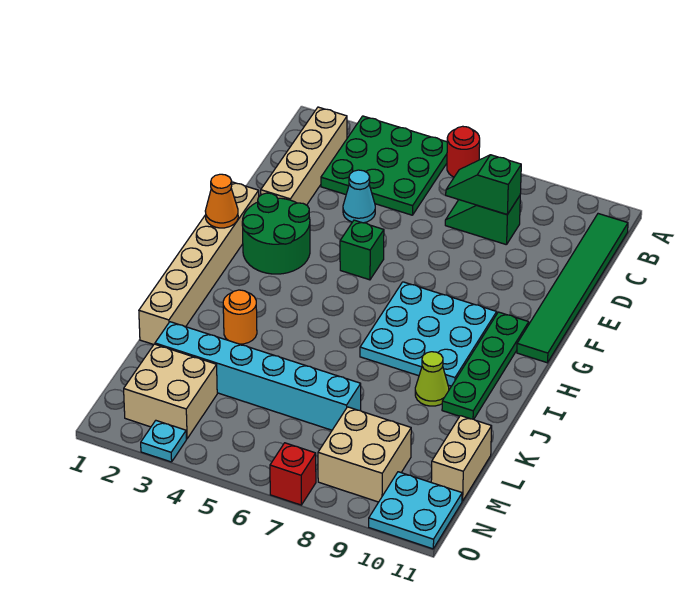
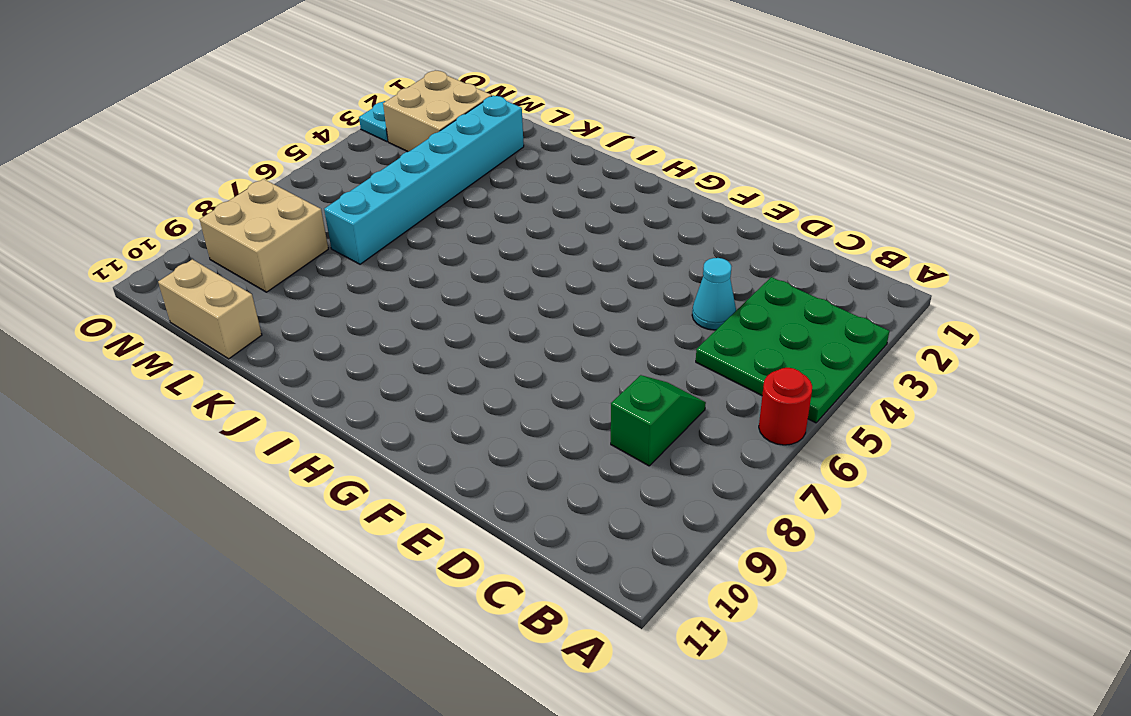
none -> tan 1x4 brick [261,107,347,205]
none -> green 1x6 tile [517,214,628,363]
none -> tan 1x6 brick [139,182,259,345]

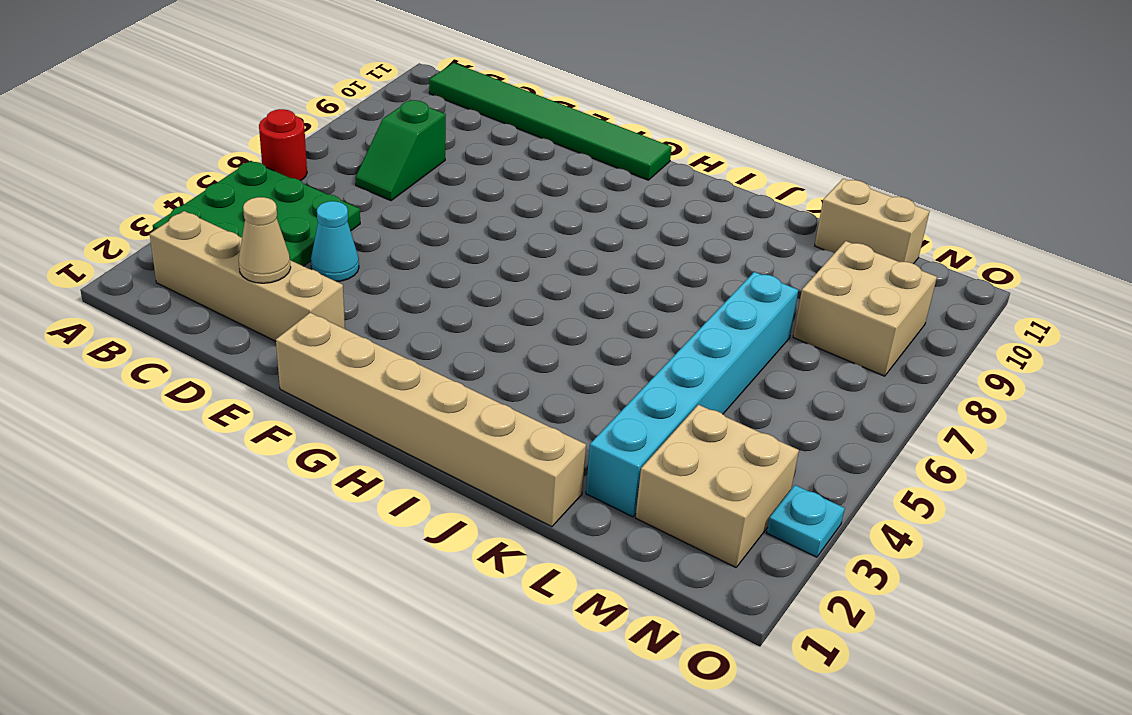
tan 1x1 cone [239,197,291,283] -> none
none -> green 2x2 round brick [242,193,310,274]
none -> green 1x1 brick [340,220,384,280]
none -> cyan 3x3 plate [360,282,497,386]

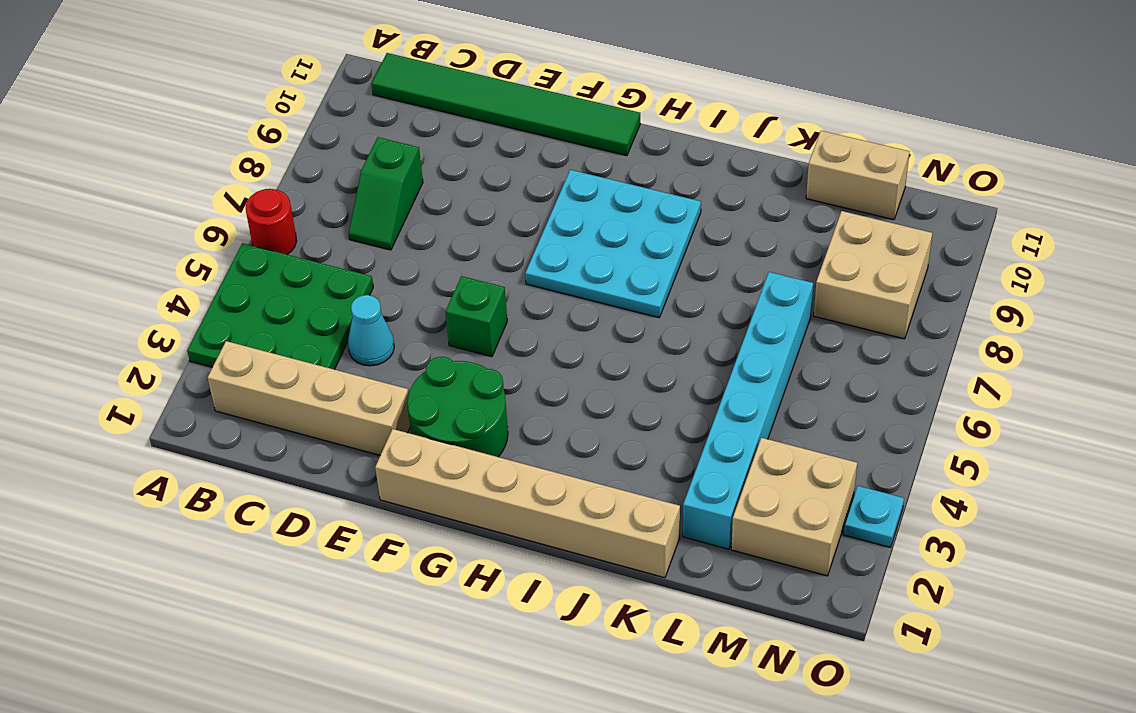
none -> green 1x4 plate [442,312,529,419]
none -> orange 1x1 round brick [223,290,257,344]
none -> lime 1x1 cone [415,352,449,406]

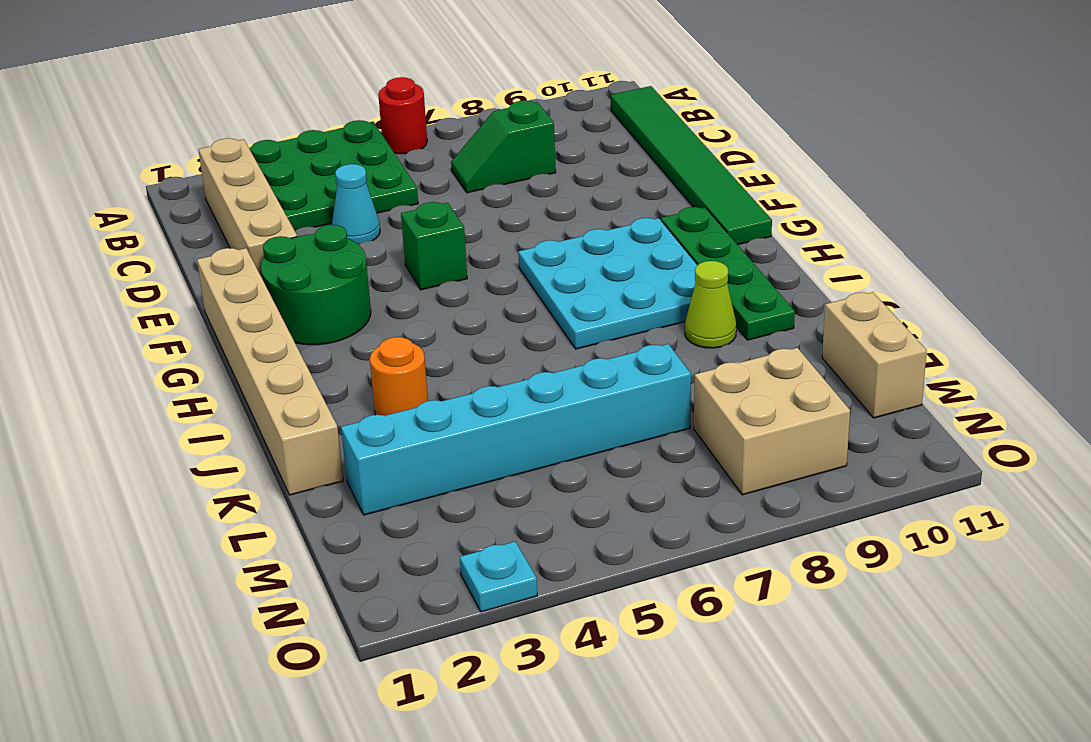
none -> tan 2x2 brick [124,344,217,439]
none -> cyan 2x2 plate [369,472,462,549]
none -> red 1x1 brick [270,443,316,505]

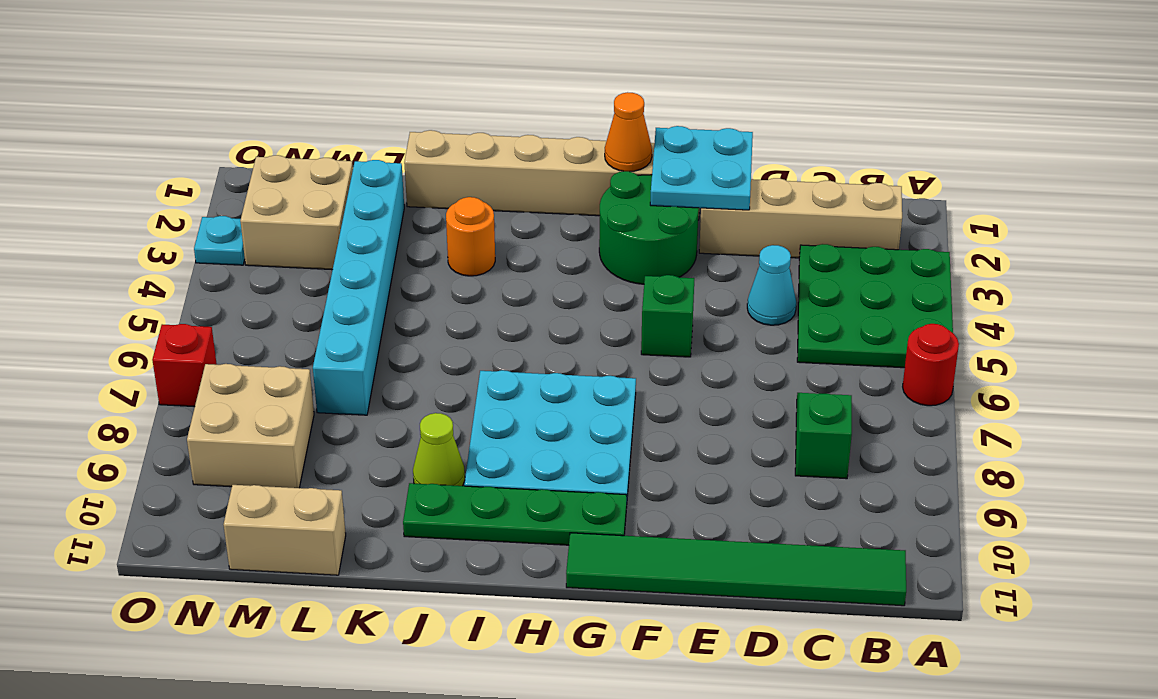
cyan 2x2 plate [650,126,753,210] -> cyan 2x2 plate moved to [369,472,462,549]
none -> green 1x2 slope [446,155,521,214]

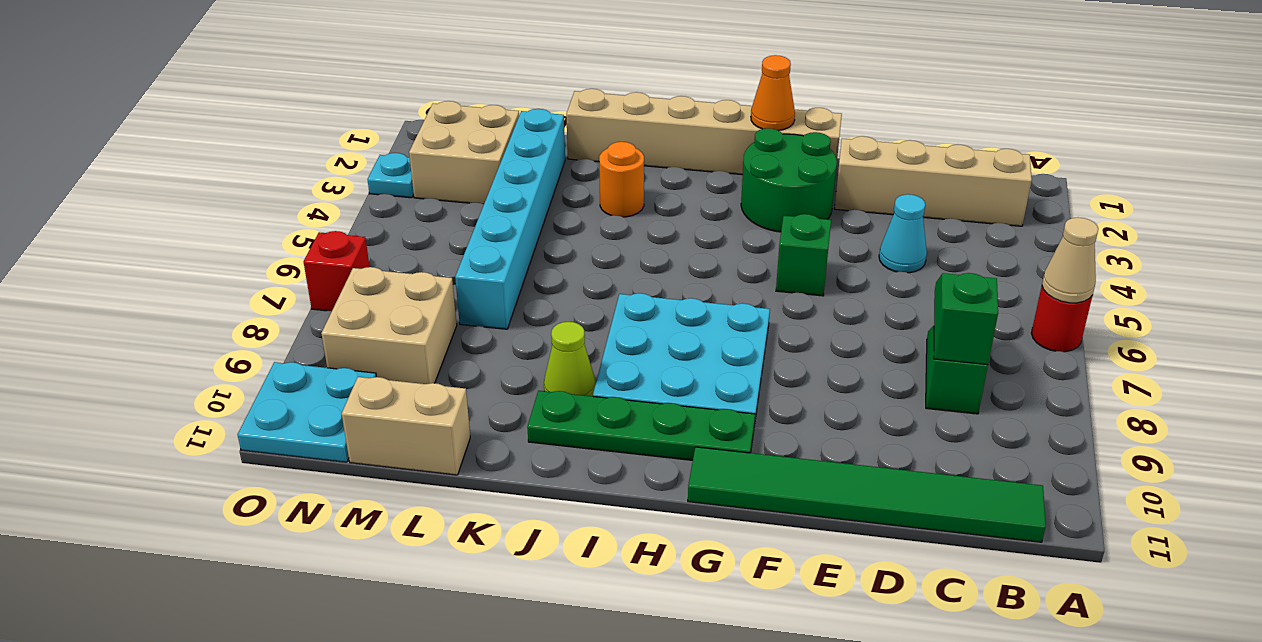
tan 1x1 cone [1042,217,1098,303] -> none
none -> green 3x3 plate [321,116,447,215]

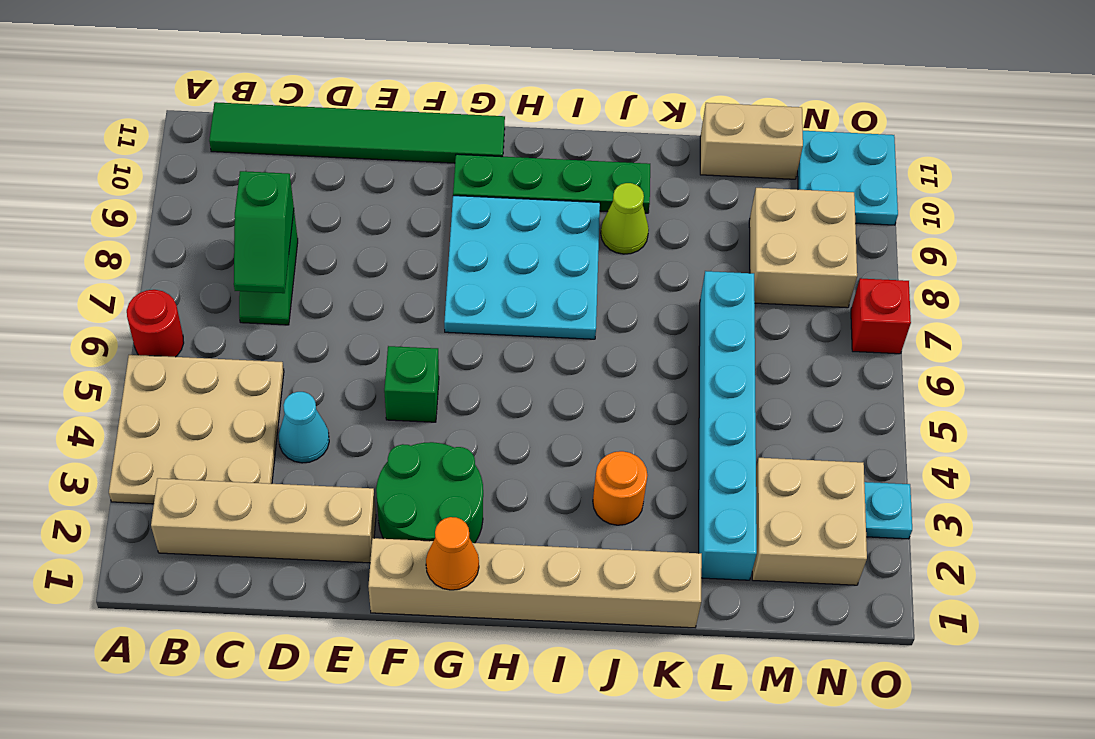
tan 3x3 plate [109,355,284,504] -> green 3x3 plate [321,116,447,215]

